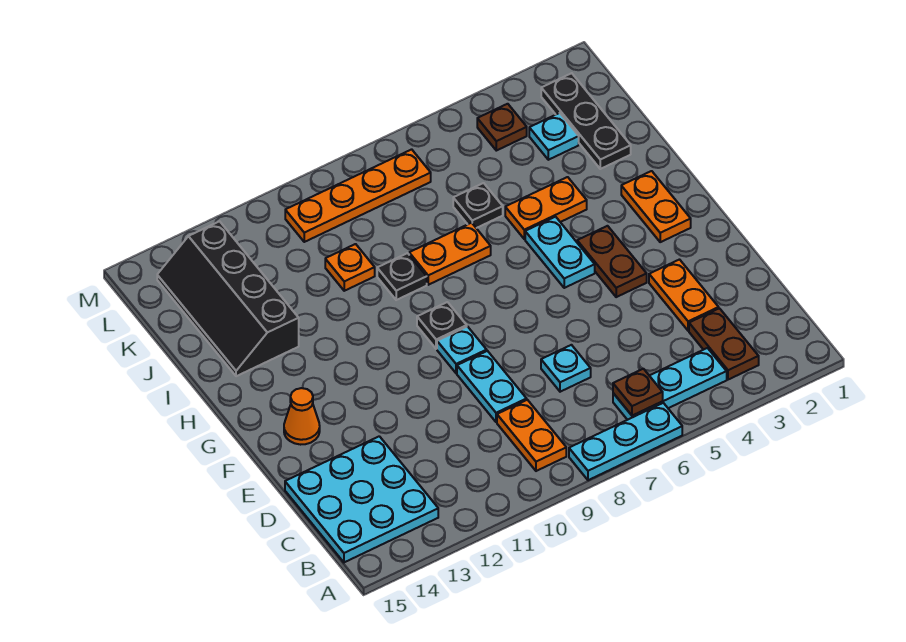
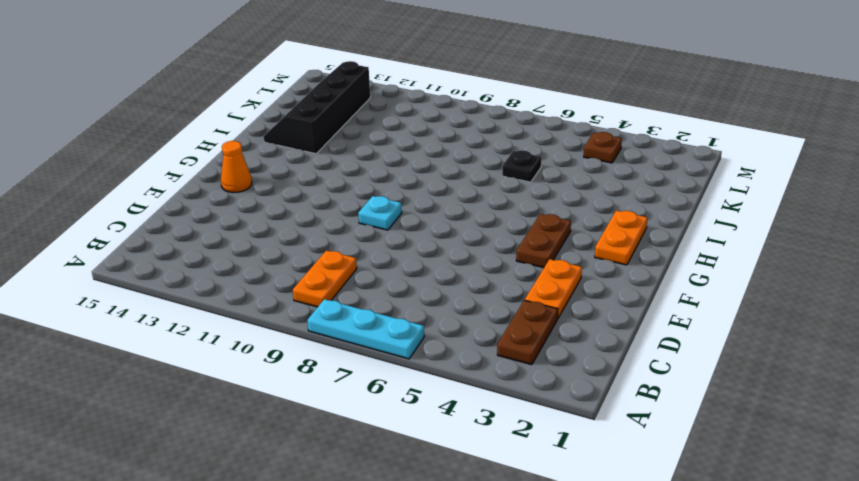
none -> cyan 1x3 plate [613,348,727,420]
none -> cyan 3x3 plate [285,436,438,562]
none -> cyan 1x1 plate [541,345,591,392]

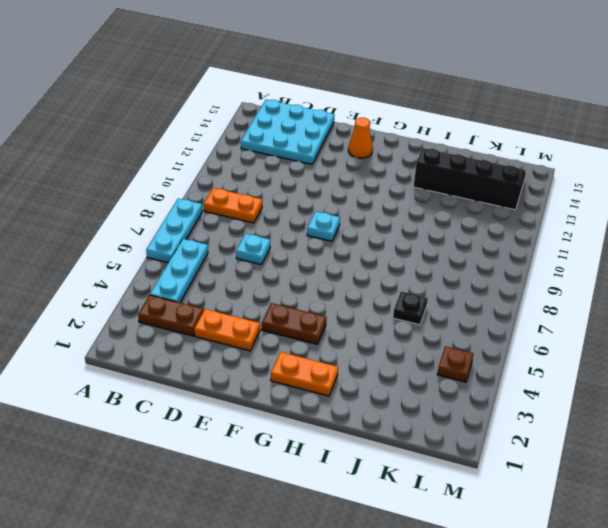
none -> cyan 1x2 plate [457,351,527,422]
none -> cyan 1x2 plate [525,217,595,288]
none -> black 1x1 plate [417,302,467,349]

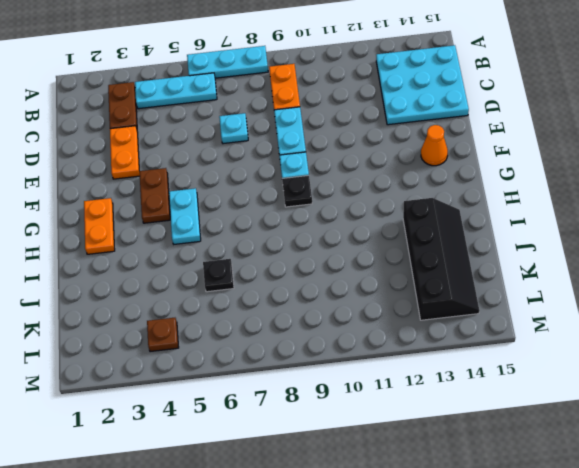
none -> orange 1x2 plate [505,177,587,239]
none -> orange 1x2 plate [409,223,491,285]
none -> black 1x1 plate [377,253,427,300]

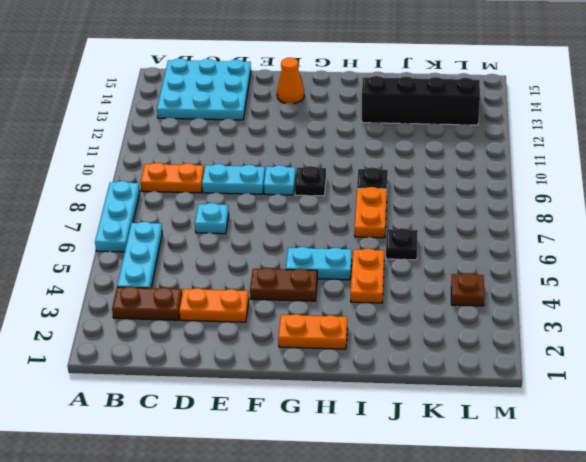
none -> black 1x3 plate [541,73,631,169]
none -> orange 1x1 plate [325,244,375,291]
none -> cyan 1x1 plate [529,113,579,160]

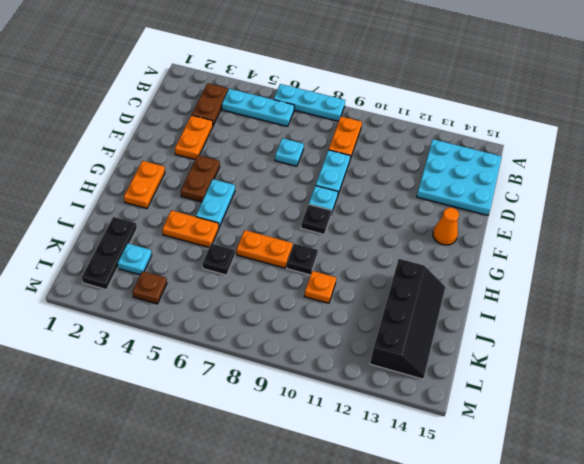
none -> orange 1x4 plate [285,149,431,242]
none -> brown 1x1 plate [613,369,663,416]

